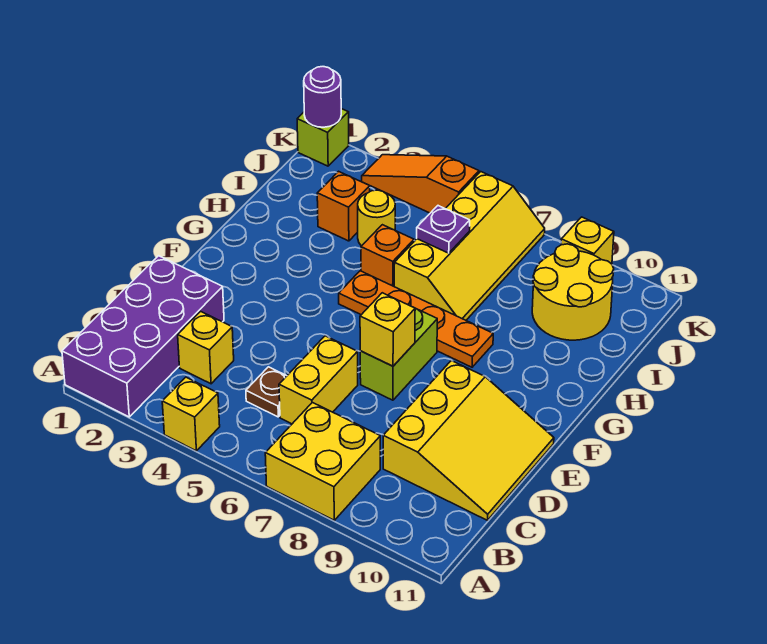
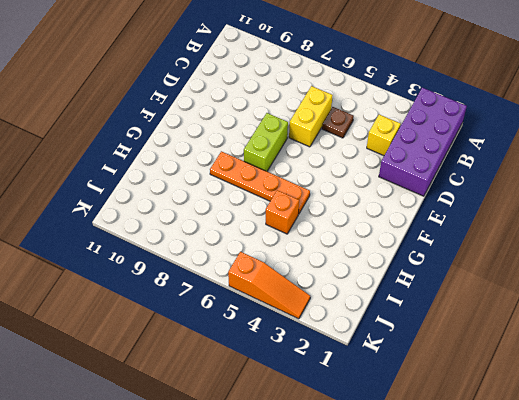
none -> yellow 1x1 brick [162,377,220,451]
none -> yellow 2x2 brick [265,402,380,520]
none -> yellow 3x3 slope [383,361,554,520]

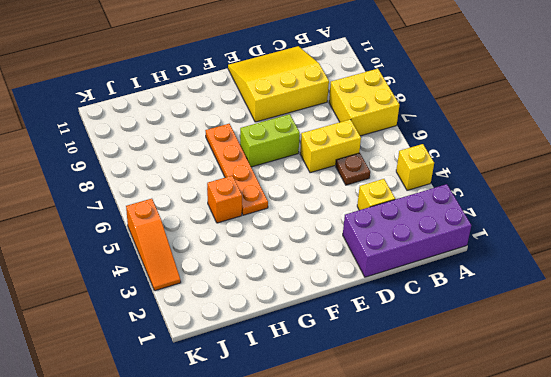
none -> yellow 2x4 slope [394,172,545,320]
none -> orange 1x1 brick [317,171,370,241]
none -> yellow 1x1 round brick [358,190,395,246]

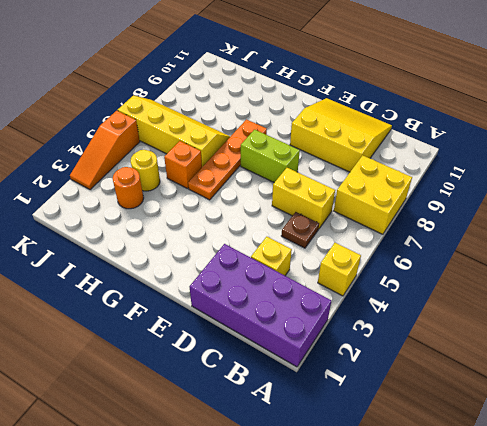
orange 1x1 round brick [113,167,144,209] -> orange 1x1 brick [317,171,370,241]
none -> yellow 2x2 round brick [532,244,614,340]
none -> lime 1x1 brick [297,109,349,166]
none -> yellow 1x1 brick [561,217,614,264]

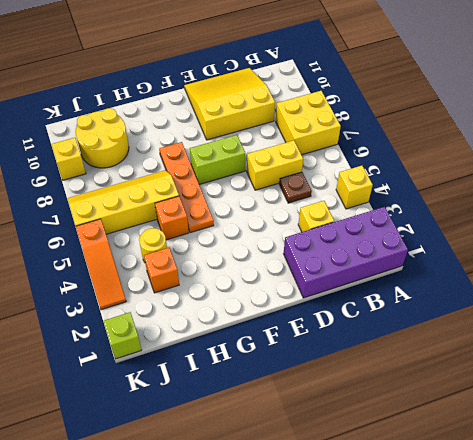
none -> yellow 1x1 brick [360,293,415,366]
none -> purple 1x1 plate [417,206,470,253]
none -> purple 1x1 round brick [304,67,341,127]

